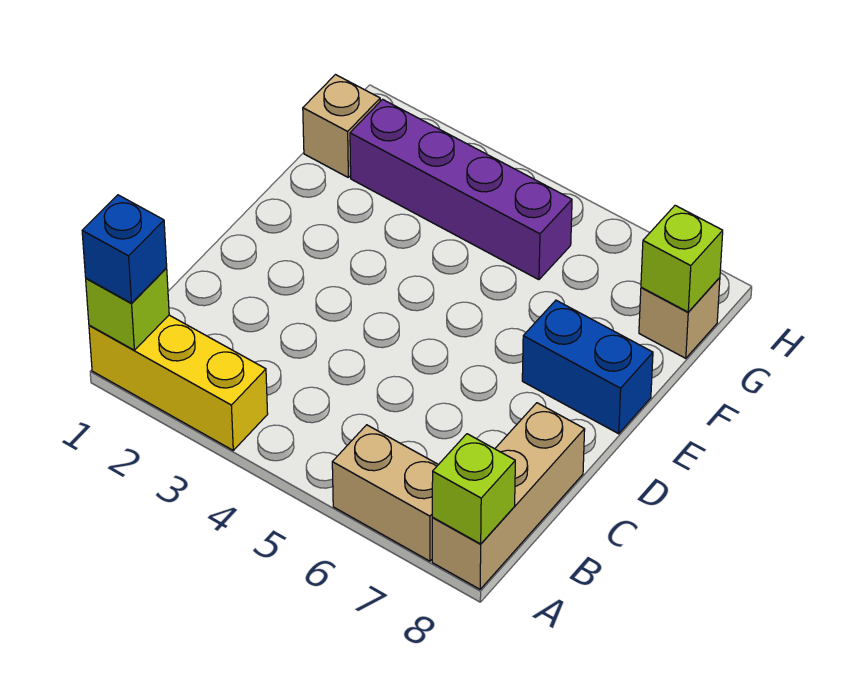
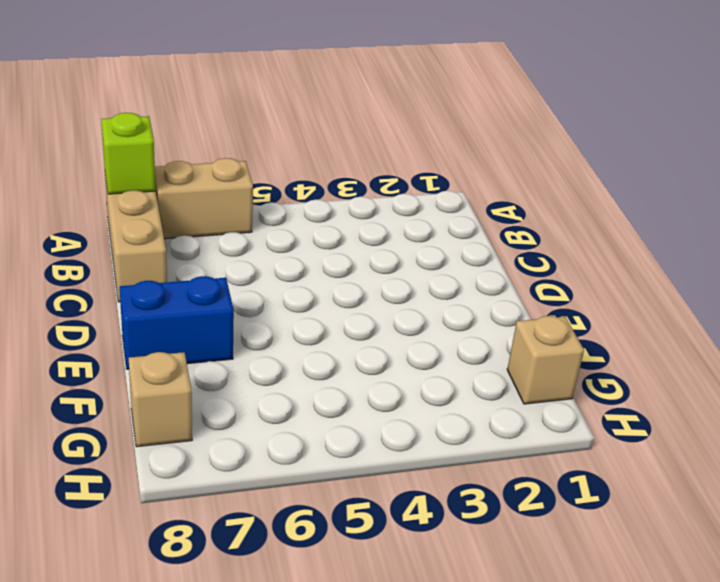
none -> yellow 1x3 brick [89,315,268,450]
none -> purple 1x4 brick [350,99,572,280]

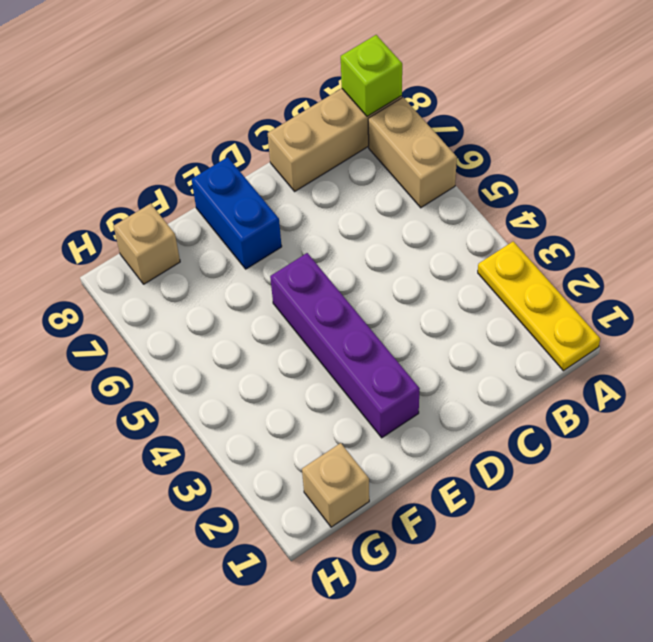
yellow 1x3 plate [478,241,600,371] -> yellow 1x3 brick [89,315,268,450]
purple 1x4 brick [270,253,420,438] -> purple 1x4 brick moved to [350,99,572,280]
none -> lime 1x1 brick [86,268,169,350]
none -> lime 1x1 brick [641,205,723,312]

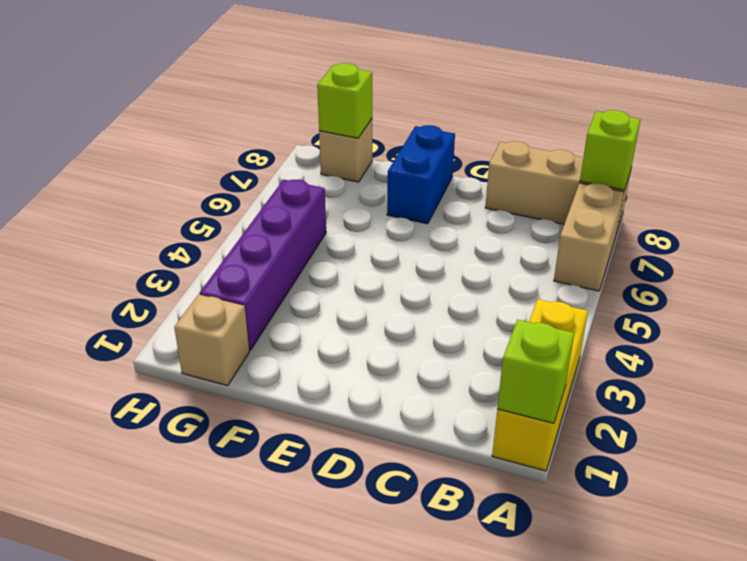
none -> blue 1x1 brick [82,195,167,303]

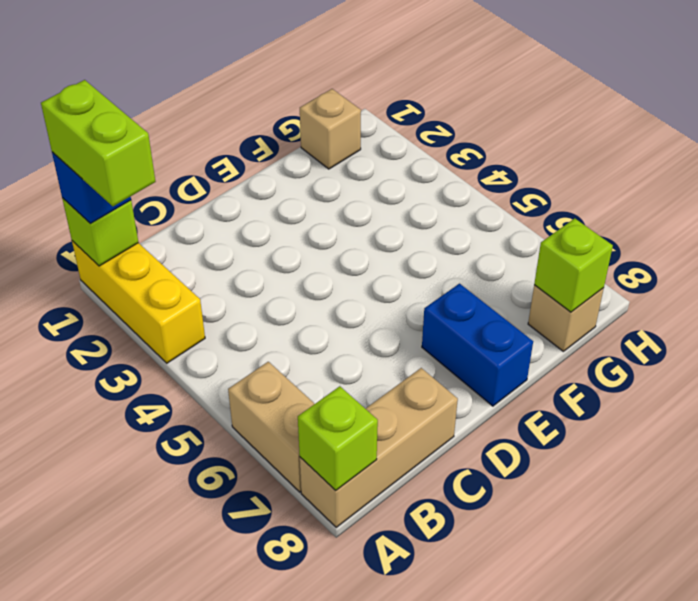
lime 1x2 brick [41,80,156,206] -> none
none -> purple 1x4 brick [350,99,572,280]

